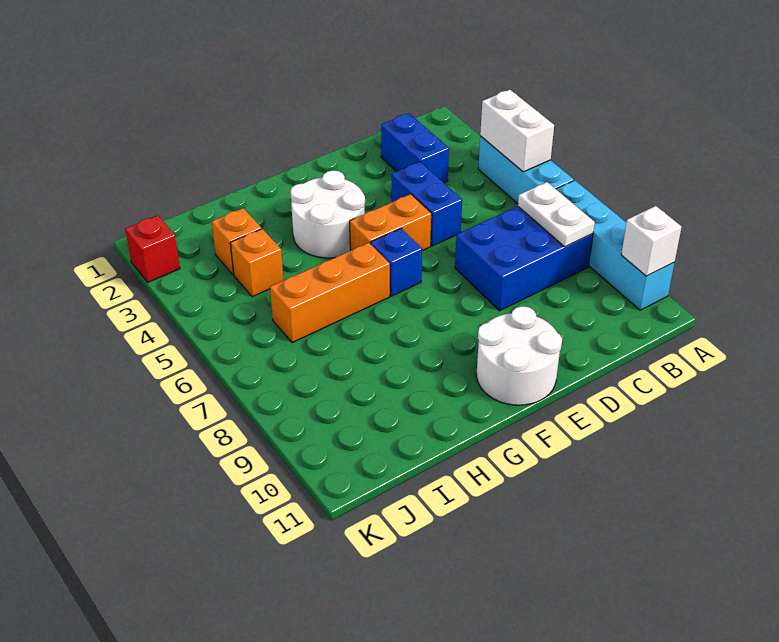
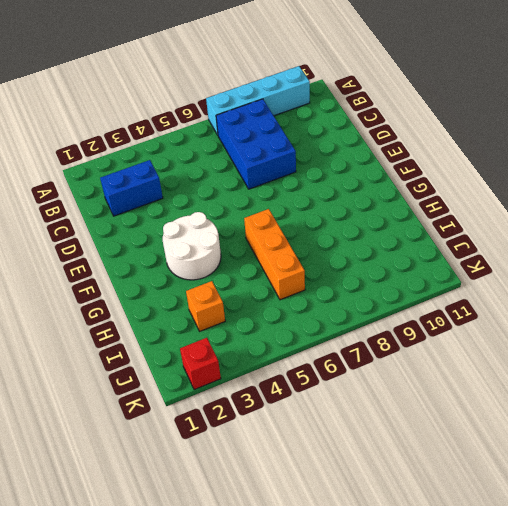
none -> cyan 1x3 brick [478,136,574,204]
none -> blue 1x2 brick [391,162,462,246]
none -> orange 1x2 brick [350,194,432,251]

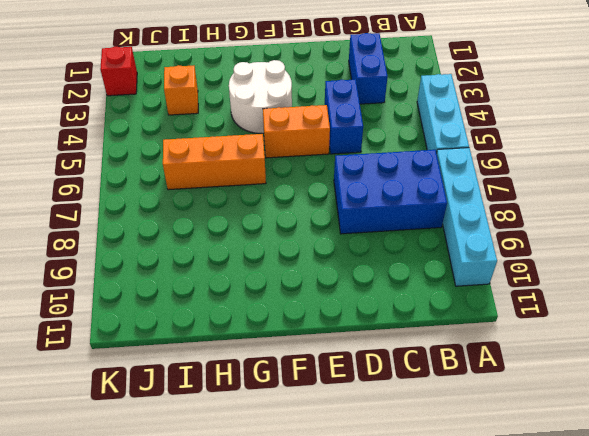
none -> white 2x2 round brick [476,306,562,405]
none -> blue 1x1 brick [371,228,422,296]
none -> orange 1x1 brick [230,229,284,297]

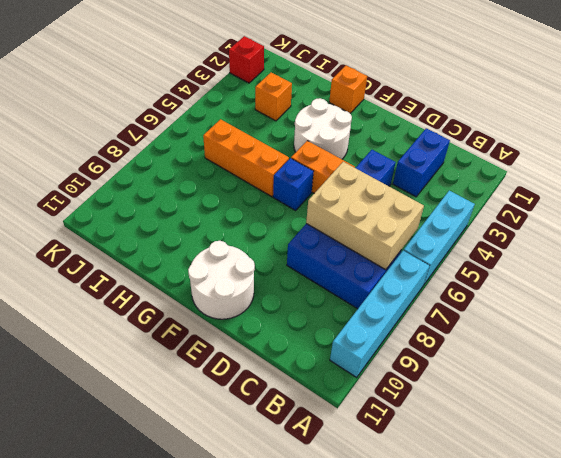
tan 2x3 brick [306,162,424,270] -> white 1x2 plate [518,182,595,247]
orange 1x1 brick [329,66,367,113] -> orange 1x1 brick moved to [230,229,284,297]
none -> white 1x2 brick [480,90,554,172]
none -> white 1x1 brick [621,206,682,276]

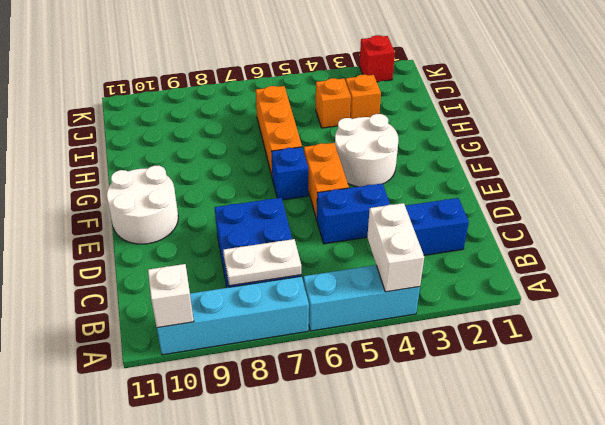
white 1x2 brick [367,203,424,292] -> white 1x2 brick turned to [480,90,554,172]

